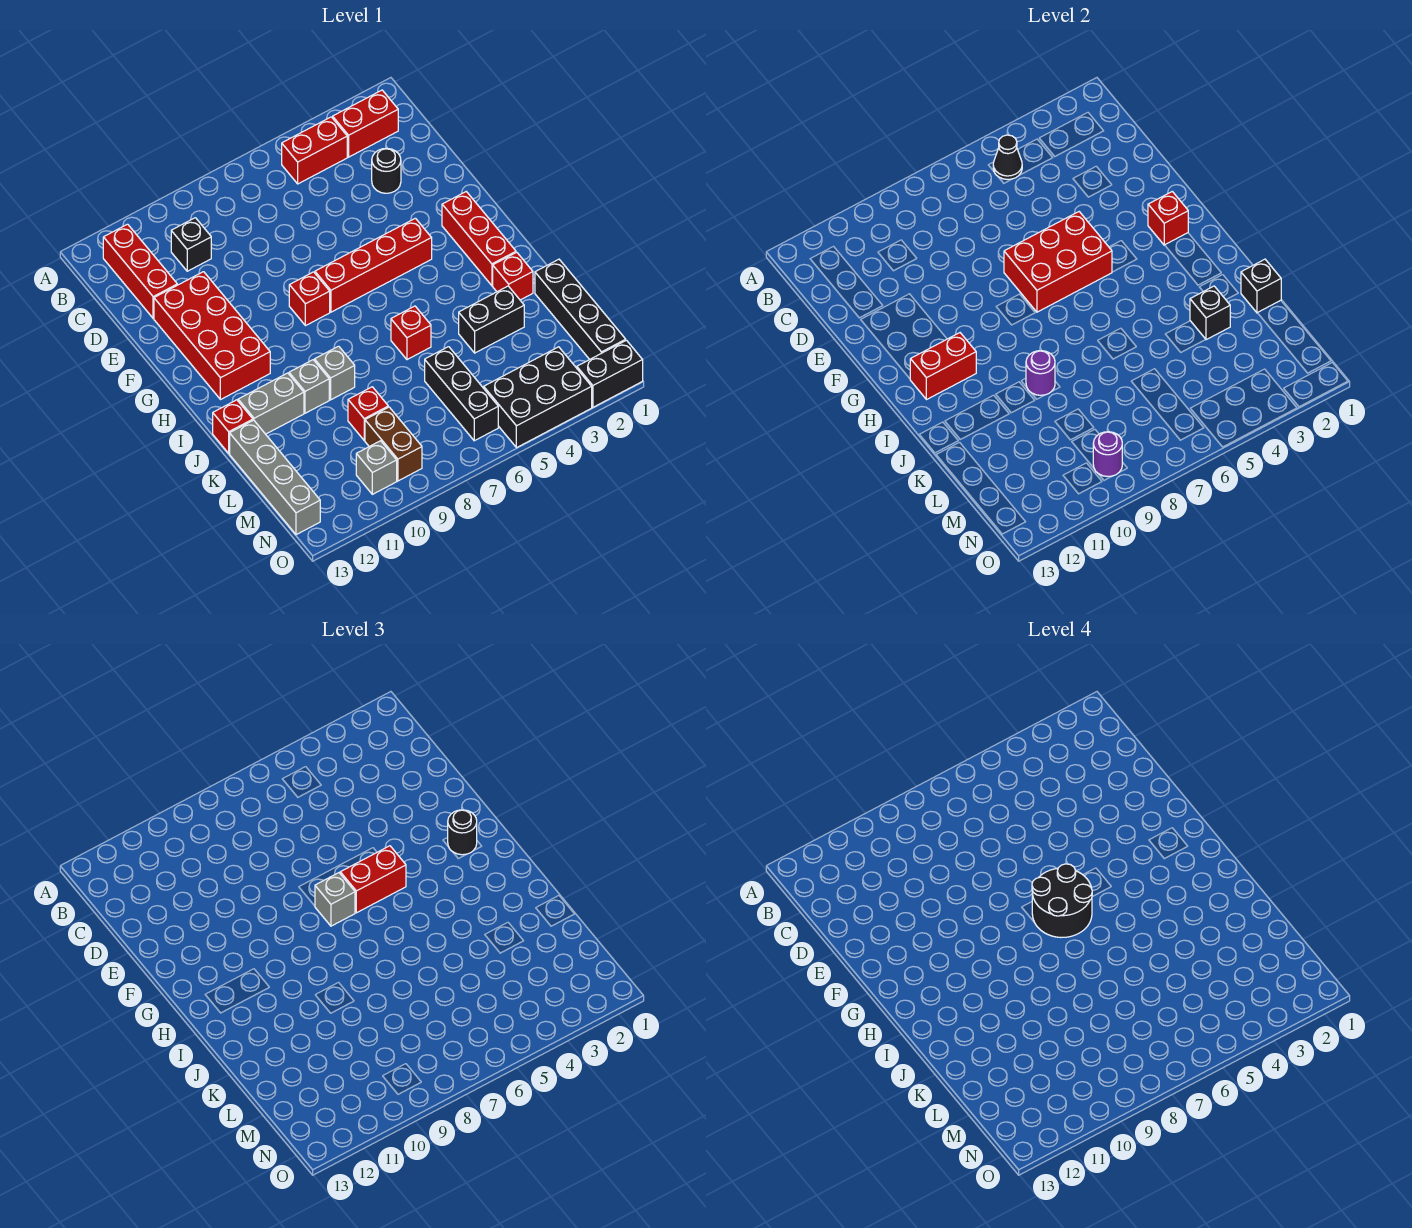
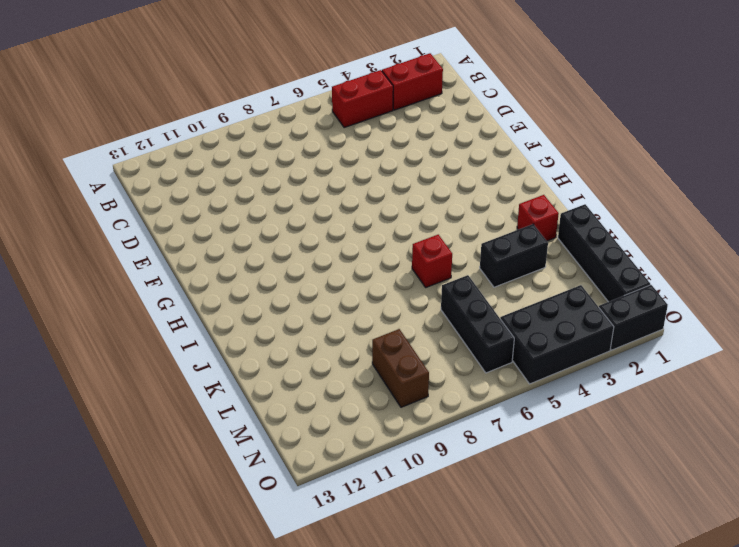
none -> red 1x3 brick [103,224,177,318]
none -> black 1x1 brick [171,218,211,271]
none -> black 1x1 round brick [372,148,401,193]
none -> red 2x4 brick [154,272,270,400]

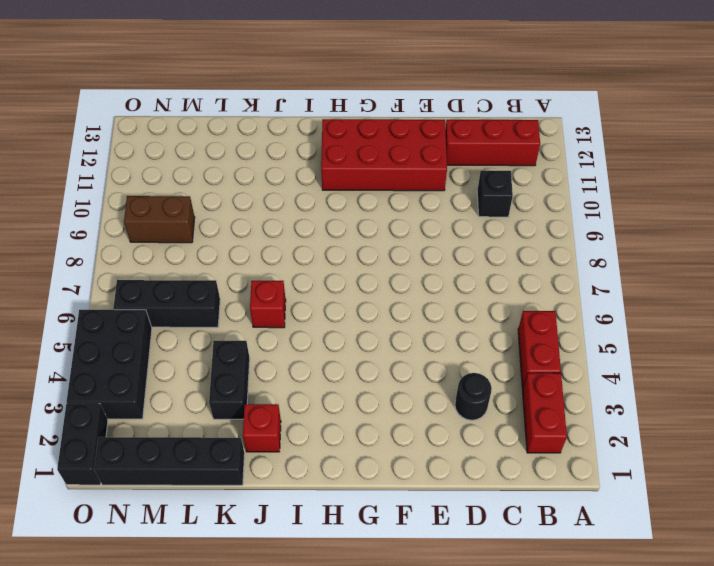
none -> red 1x3 brick [442,192,516,286]
none -> red 1x4 brick [315,218,432,312]
none -> red 1x1 brick [289,272,330,326]
none -> grey 1x1 brick [314,346,355,400]

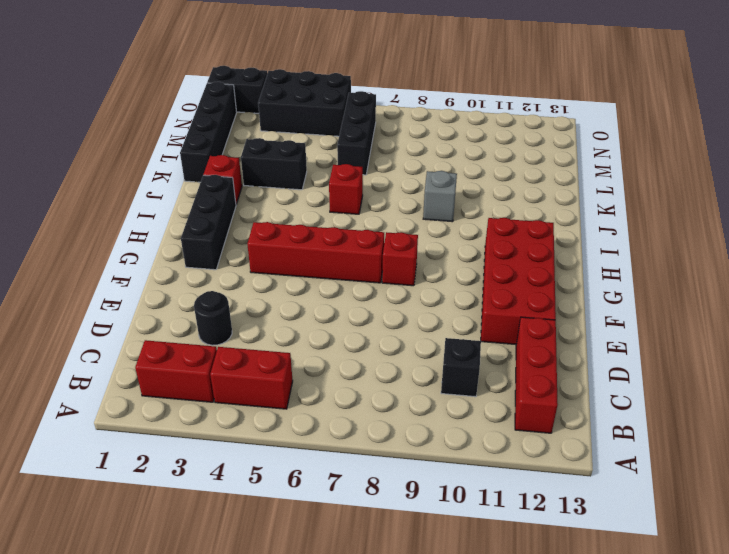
black 1x3 brick [181,175,236,270] -> red 1x3 brick [442,192,516,286]
none -> grey 1x1 brick [289,360,329,413]
none -> grey 1x2 brick [238,373,304,434]
none -> red 1x1 brick [213,400,253,453]
none -> grey 1x4 brick [230,420,320,535]

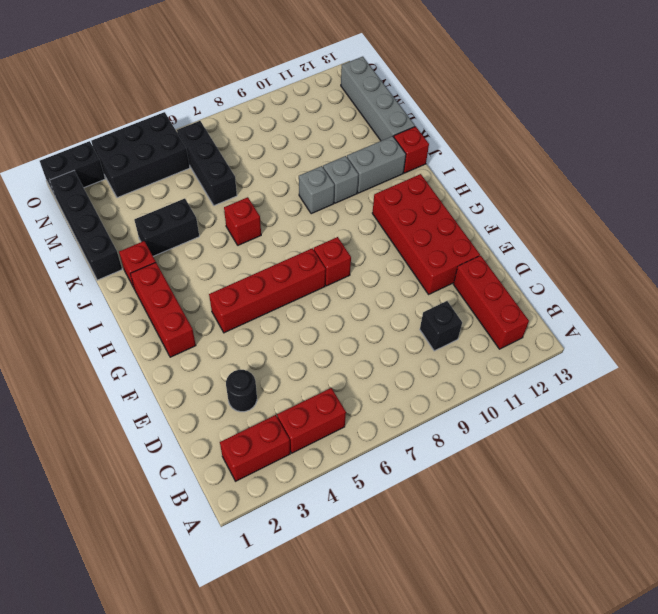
none -> red 1x1 brick [348,387,388,440]
none -> brown 1x2 brick [365,407,422,481]
none -> grey 1x1 brick [356,441,397,494]
none -> black 1x1 cone [993,135,1022,179]

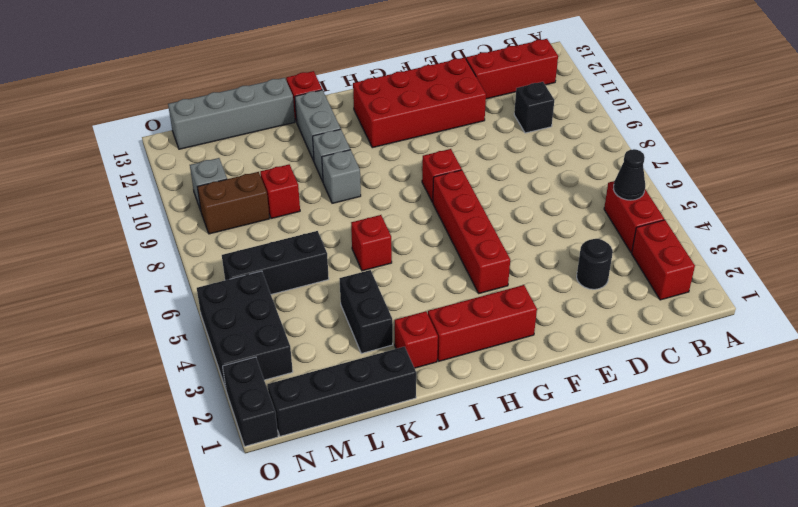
none -> red 2x3 brick [1004,212,1112,312]
none -> red 1x1 brick [1148,192,1188,245]
none -> red 1x2 brick [910,333,976,400]
none -> purple 1x1 round brick [1026,351,1055,395]

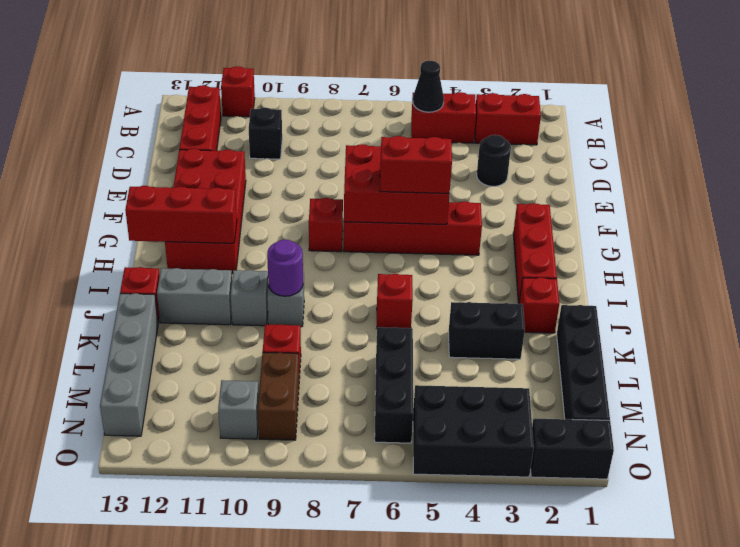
red 1x1 brick [221,66,255,117] -> red 1x1 brick moved to [1148,192,1188,245]
red 1x3 brick [125,186,237,243] -> red 1x2 brick [910,333,976,400]
none -> black 1x1 brick [1241,259,1281,313]
none -> black 1x1 brick [1190,286,1230,340]
none -> purple 1x1 round brick [1093,432,1122,477]
none -> black 1x1 round brick [448,810,477,855]

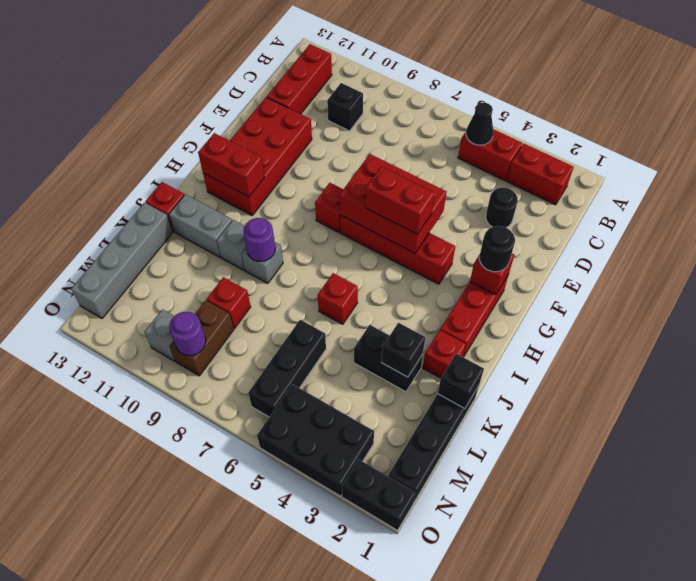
none -> grey 1x1 brick [315,873,355,926]
none -> black 2x2 round brick [1032,864,1092,937]

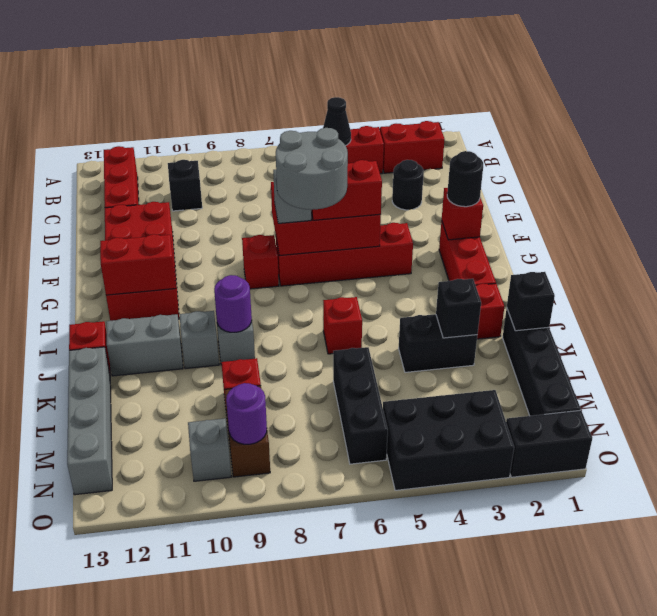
grey 2x2 round brick [276,128,348,210] -> black 2x2 round brick [1032,864,1092,937]

